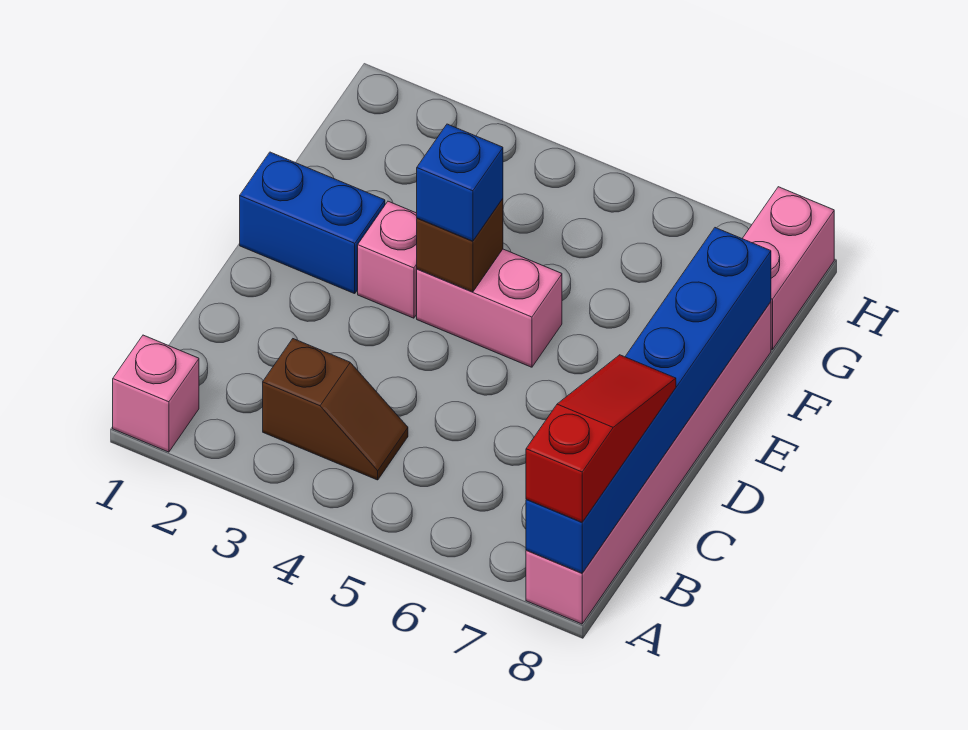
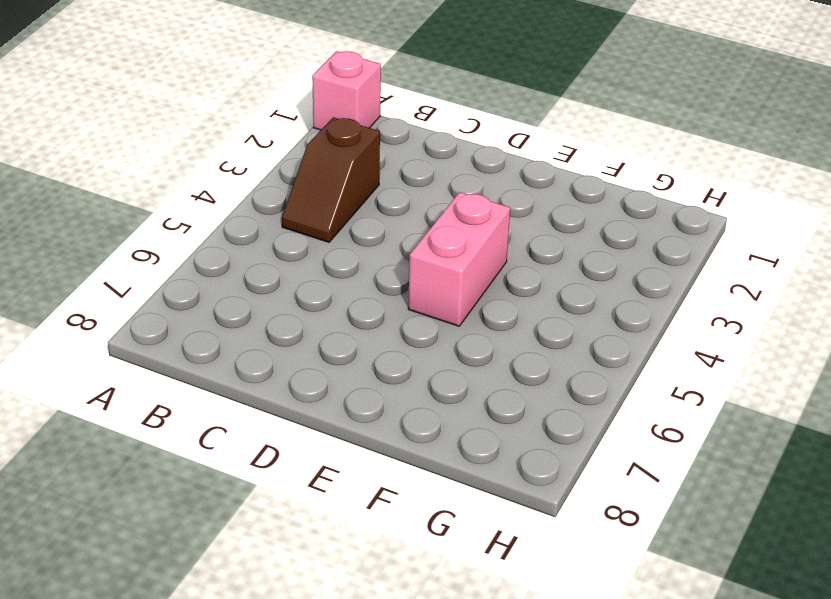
none -> pink 1x6 brick [526,302,771,624]
none -> blue 1x2 brick [240,152,385,294]

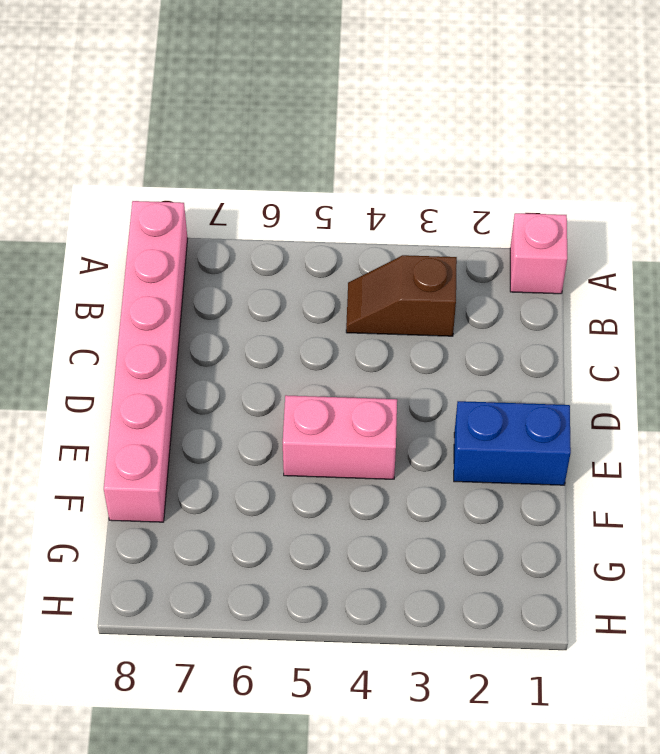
none -> pink 1x1 brick [358,201,417,318]
none -> pink 1x2 brick [742,187,834,350]

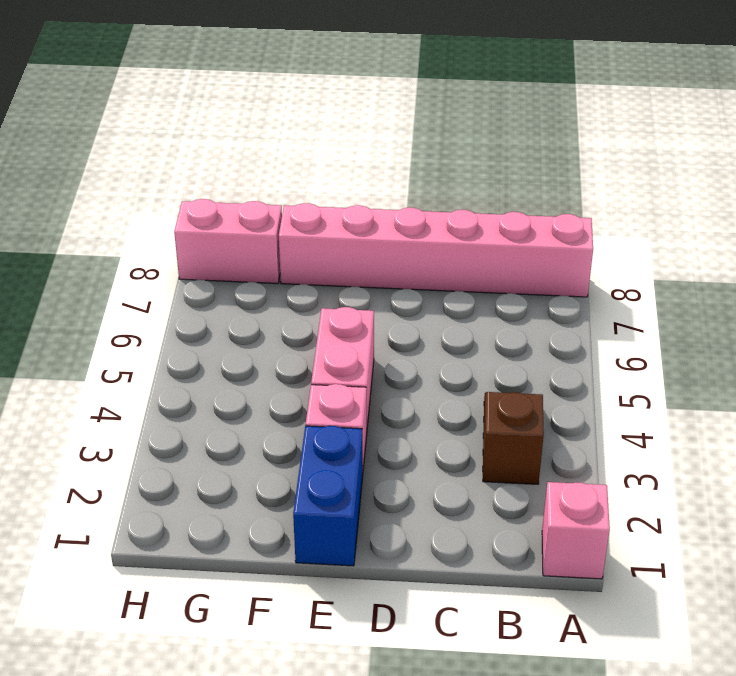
none -> blue 1x6 brick [526,228,771,573]
none -> brown 1x1 brick [417,199,503,292]

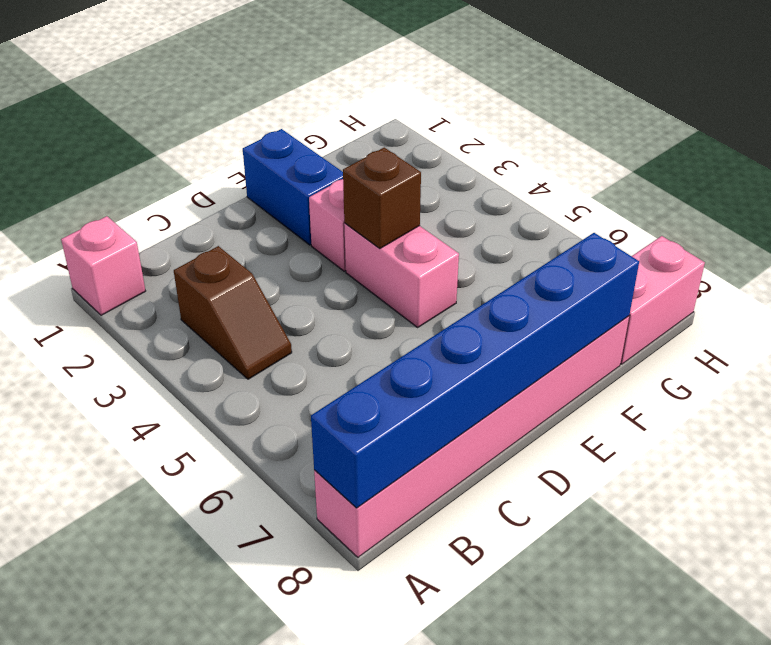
none -> red 1x3 slope [526,355,676,522]
none -> blue 1x1 brick [417,124,503,241]

